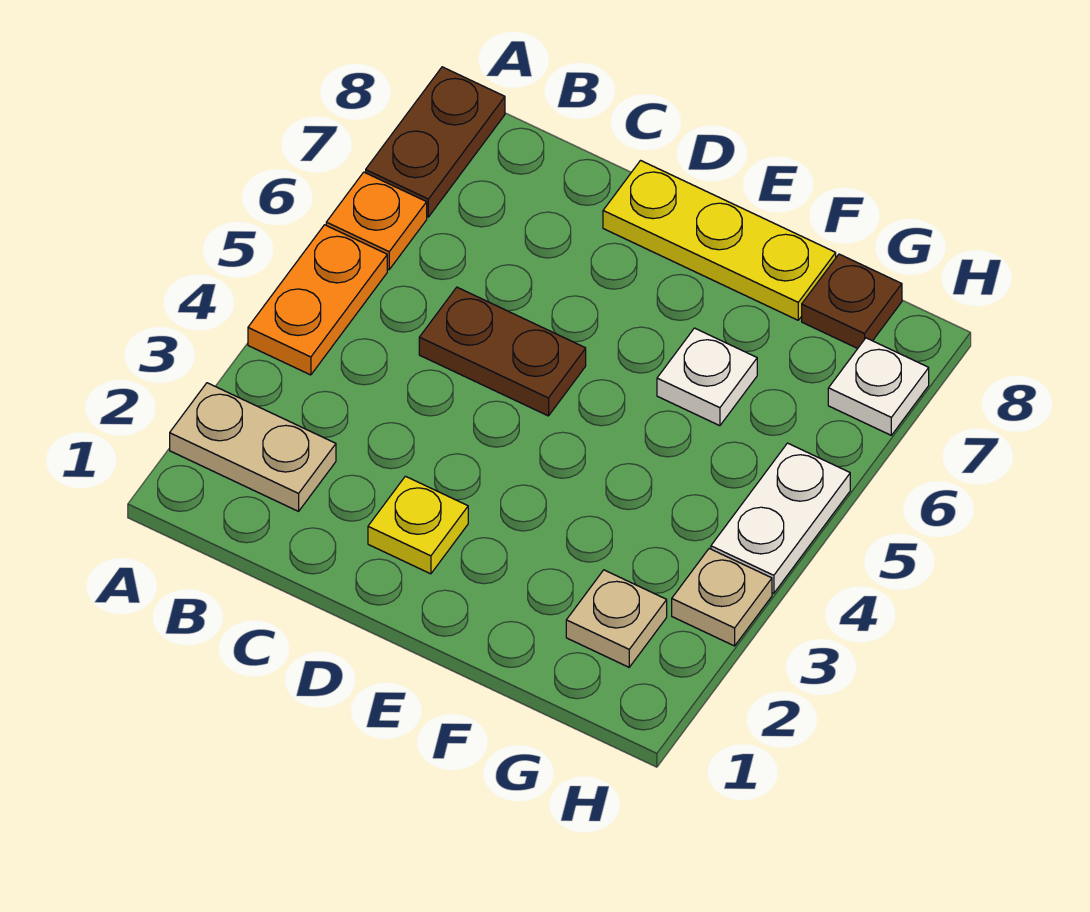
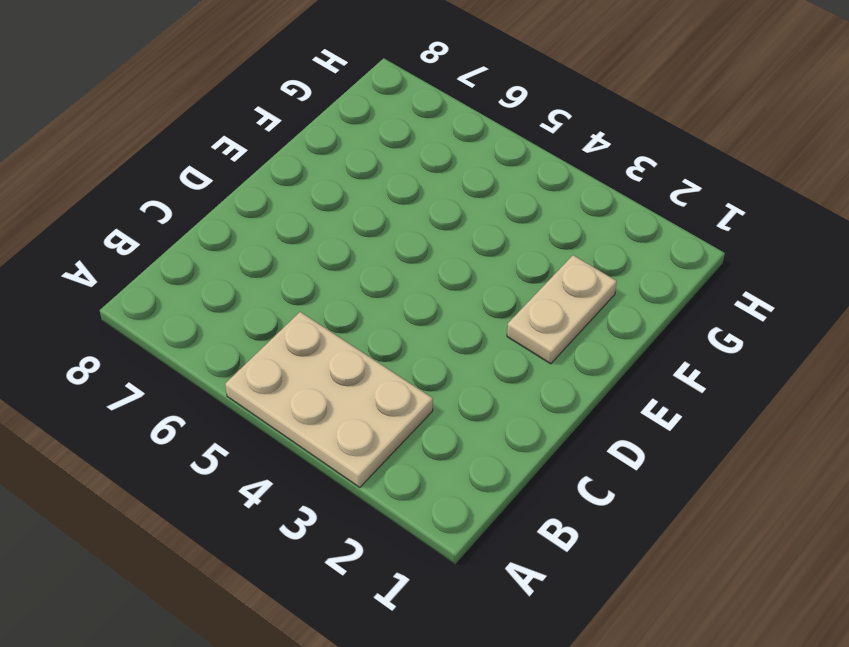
tan 2x3 plate [225,312,433,487] -> orange 1x2 plate [248,225,387,375]
tan 1x2 plate [507,255,617,364] -> tan 1x2 plate moved to [170,383,336,511]
none -> orange 1x1 plate [326,172,427,270]
none -> brown 1x2 plate [366,67,505,217]
none -> brown 1x2 plate [419,287,586,416]

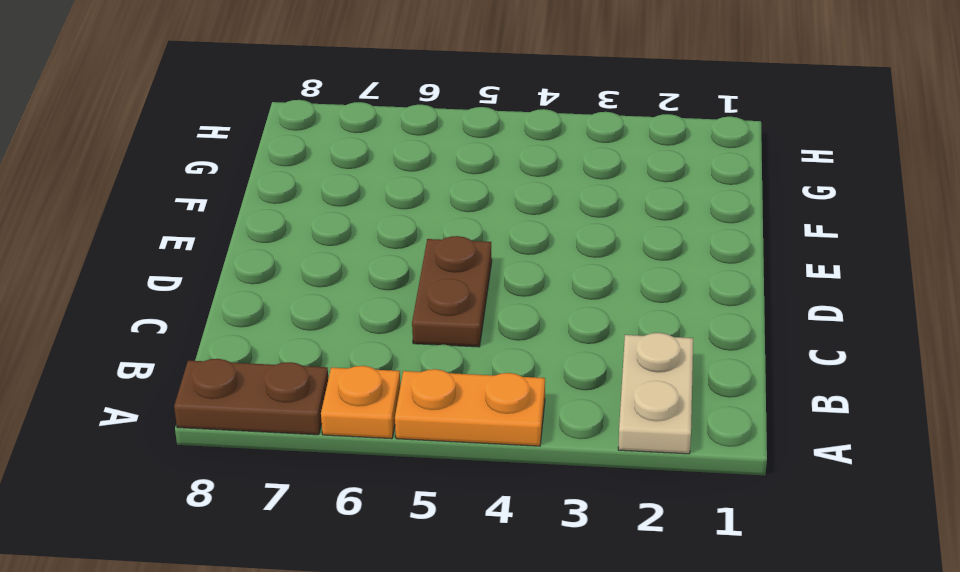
none -> yellow 1x1 plate [368,476,468,574]
none -> yellow 1x3 plate [603,161,836,320]
none -> white 1x1 plate [657,328,757,426]

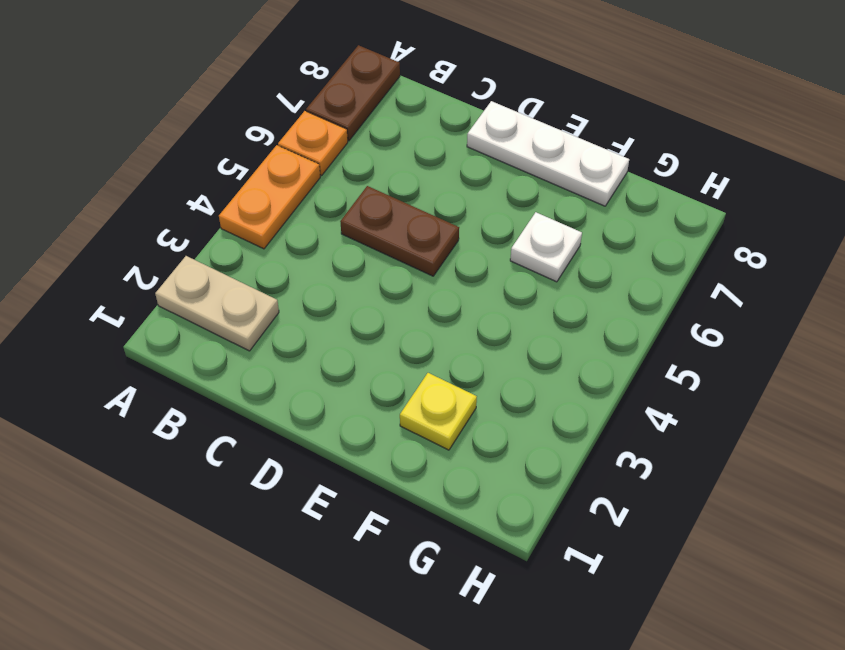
white 1x3 plate [467,101,629,206] -> yellow 1x3 plate [603,161,836,320]
yellow 1x1 plate [400,373,477,450] -> yellow 1x1 plate moved to [368,476,468,574]
none -> tan 1x1 plate [566,570,667,667]
none -> brown 1x1 plate [802,254,902,348]
none -> tan 1x1 plate [672,549,772,646]

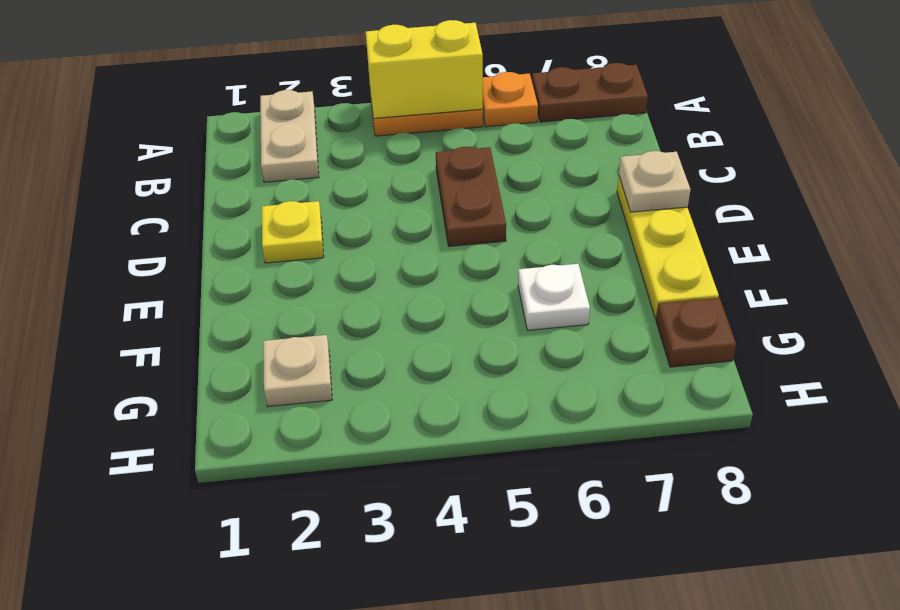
yellow 1x2 brick [366,20,483,118] -> none
tan 1x1 plate [619,151,691,212] -> tan 1x1 plate moved to [672,549,772,646]
none -> white 1x2 plate [711,443,850,593]
none -> white 1x1 plate [828,338,929,435]

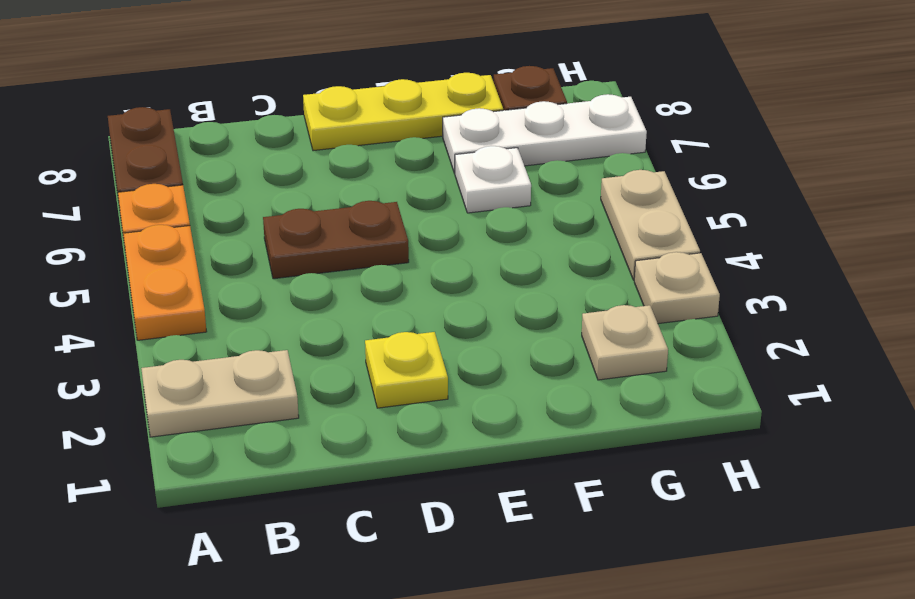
white 1x3 plate [443,94,647,174] -> white 1x1 plate [828,338,929,435]
tan 1x2 plate [601,170,700,280] -> white 1x2 plate [711,443,850,593]

